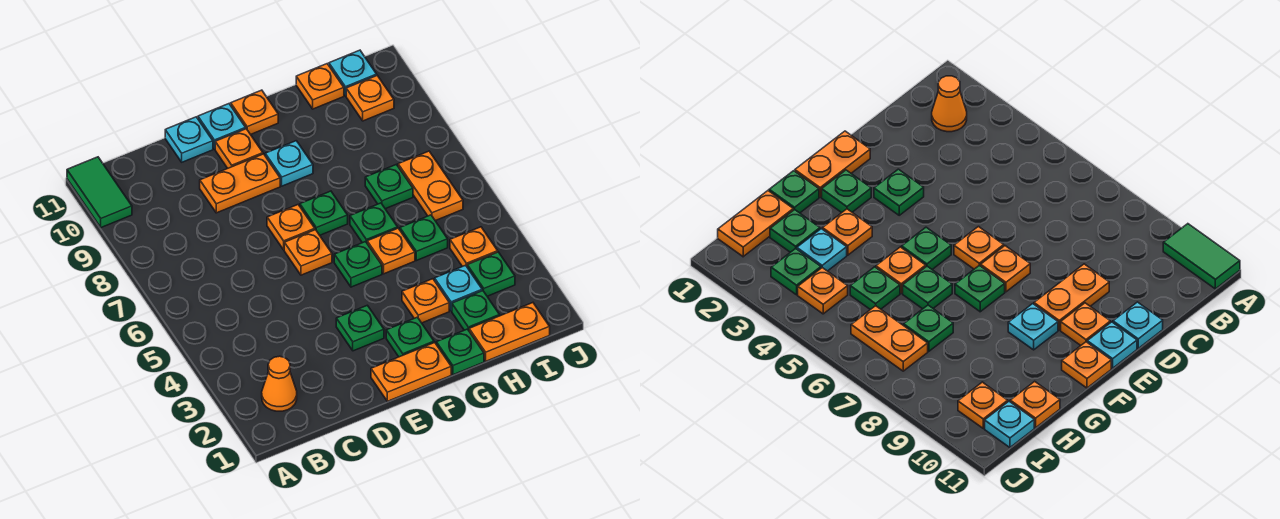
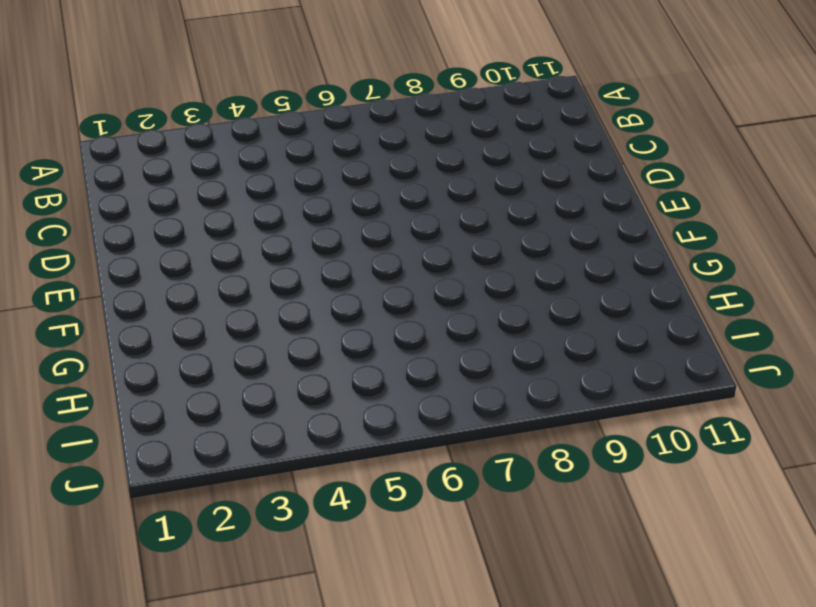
none -> green 1x2 tile [67,157,132,228]
none -> orange 1x1 cone [262,356,297,411]
none -> orange 1x2 plate [200,154,280,213]
none -> cyan 1x1 plate [165,117,213,162]

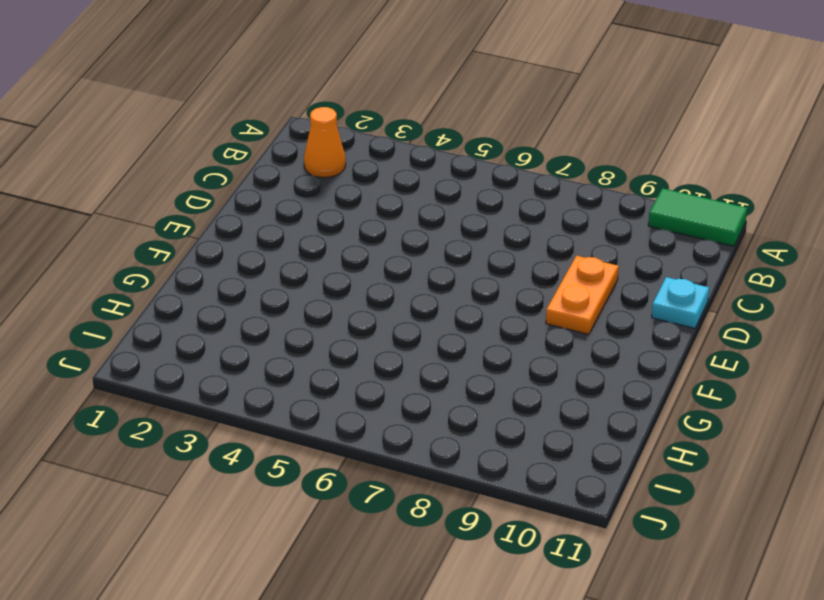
none -> orange 1x2 plate [371,343,451,401]
none -> green 1x1 plate [336,305,384,351]
none -> orange 1x1 plate [284,230,332,275]
none -> orange 1x1 plate [267,205,315,250]

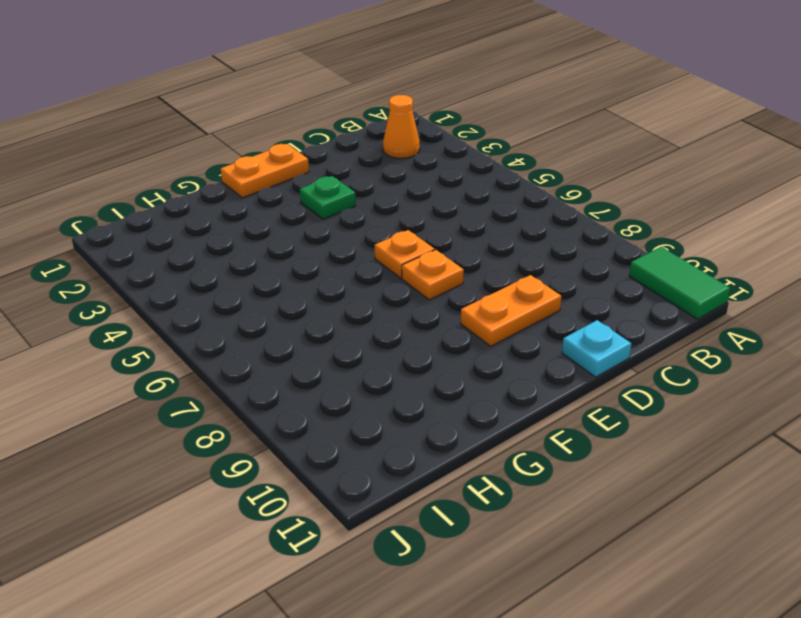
none -> orange 1x1 plate [215,129,263,168]
none -> cyan 1x1 plate [198,104,246,149]
none -> green 1x1 plate [386,317,434,357]
none -> green 1x1 plate [334,242,382,287]

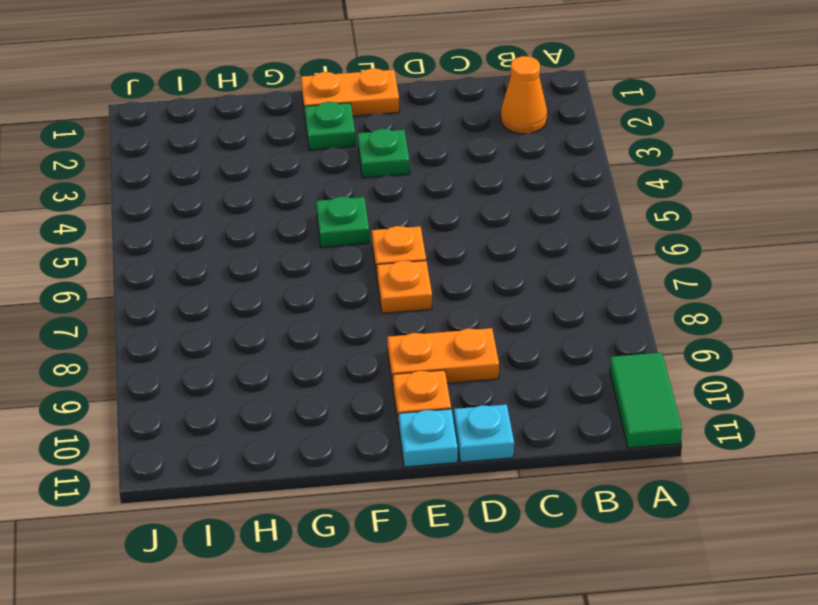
none -> green 1x1 plate [300,191,348,235]
none -> cyan 1x1 plate [265,141,313,186]
none -> orange 1x1 plate [231,90,278,134]
none -> green 1x1 plate [436,329,484,375]

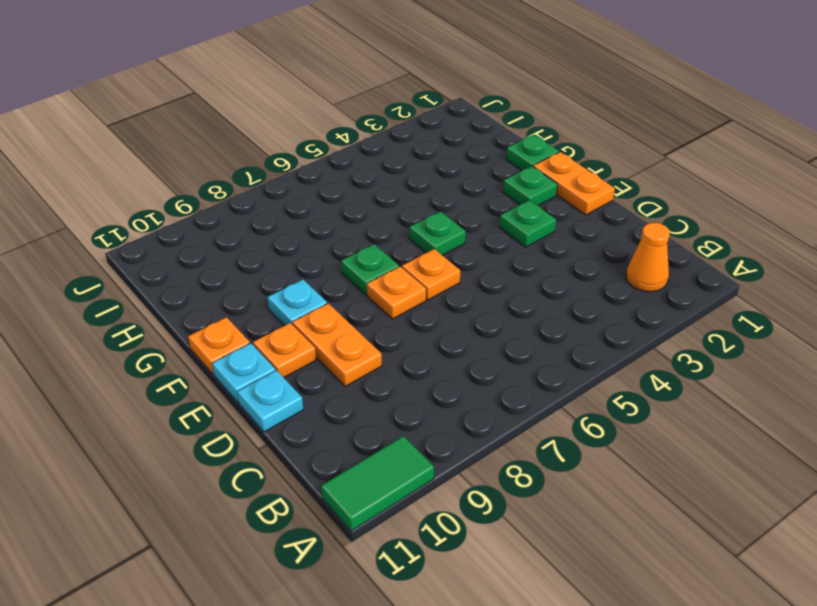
none -> orange 1x1 plate [402,279,449,323]
none -> orange 1x1 plate [367,228,415,274]
none -> green 1x1 plate [350,203,398,243]
none -> orange 1x2 plate [469,303,550,361]

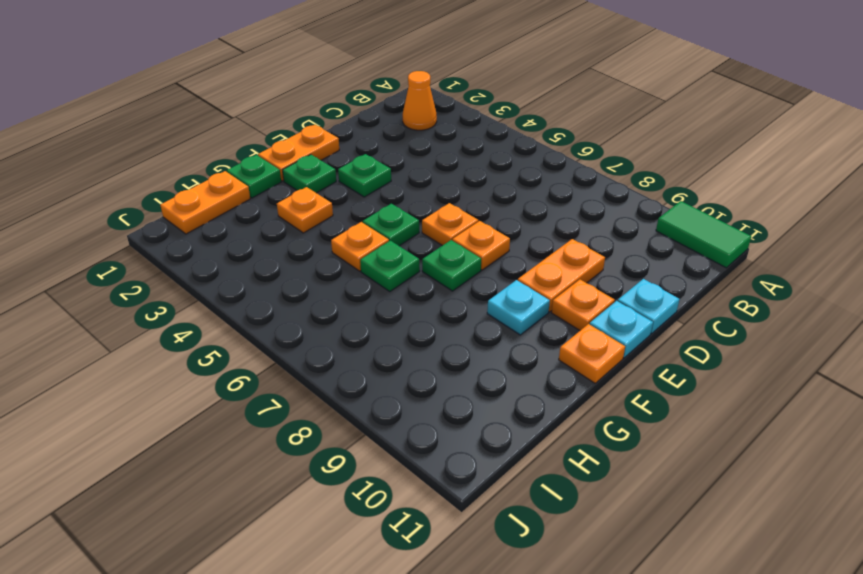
none -> green 1x1 plate [452,291,500,330]
none -> cyan 1x1 plate [435,265,482,311]
none -> green 1x1 plate [400,215,448,261]
none -> green 1x1 plate [365,164,413,209]

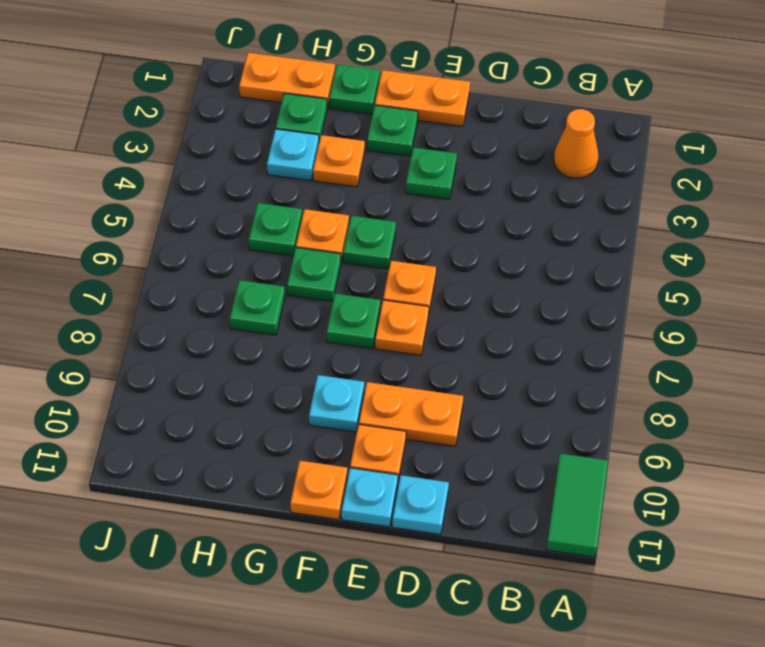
none -> orange 1x1 plate [296,64,344,109]
none -> green 1x1 plate [467,252,515,296]
none -> orange 1x1 plate [450,227,498,267]
none -> orange 1x2 plate [398,151,463,221]

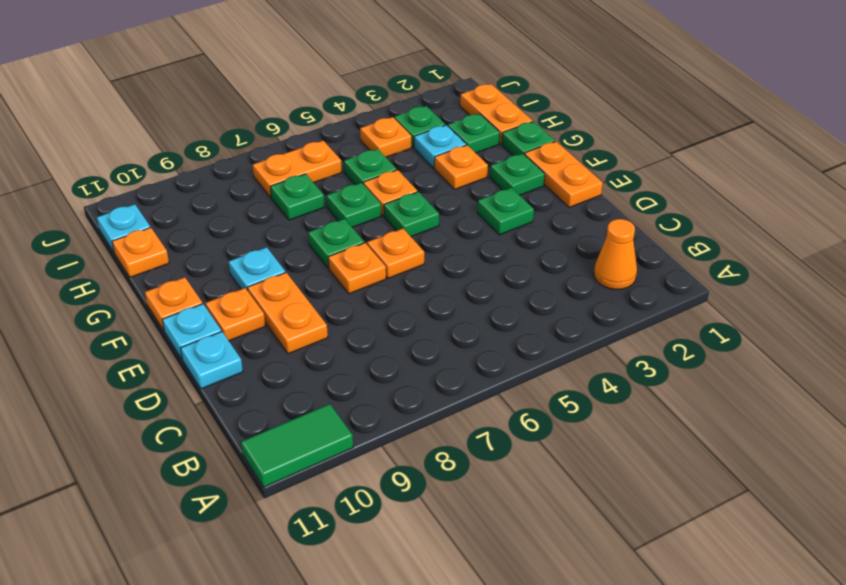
none -> orange 1x1 plate [346,76,394,121]

